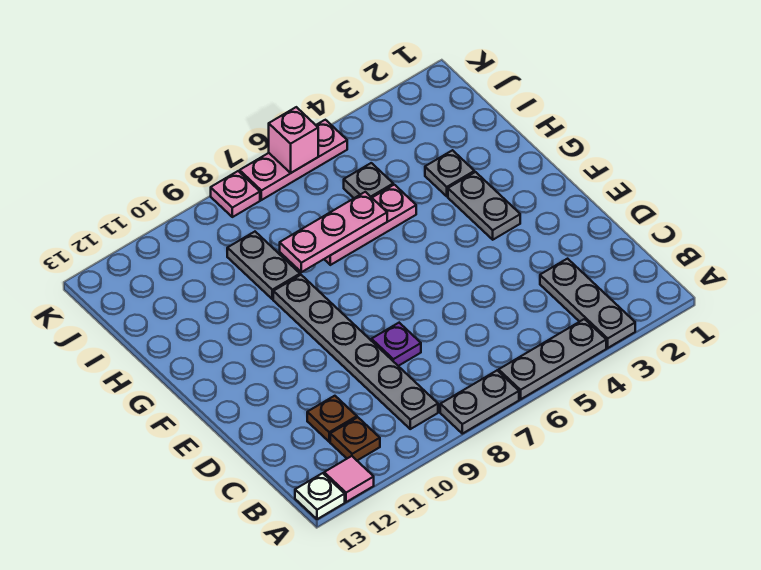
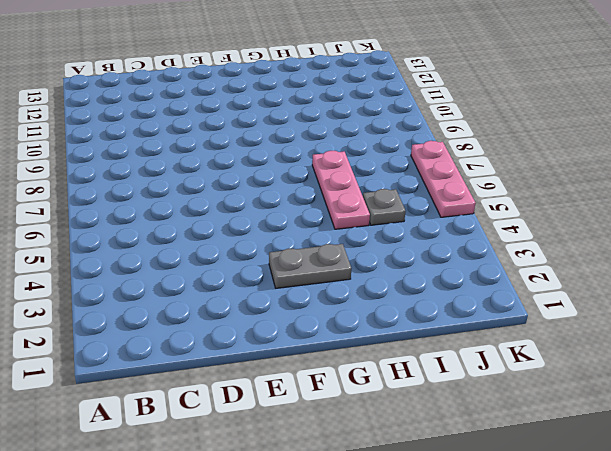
none -> grey 1x3 plate [540,259,635,348]
none -> grey 1x3 plate [499,319,606,399]
none -> grey 1x2 plate [440,371,519,434]

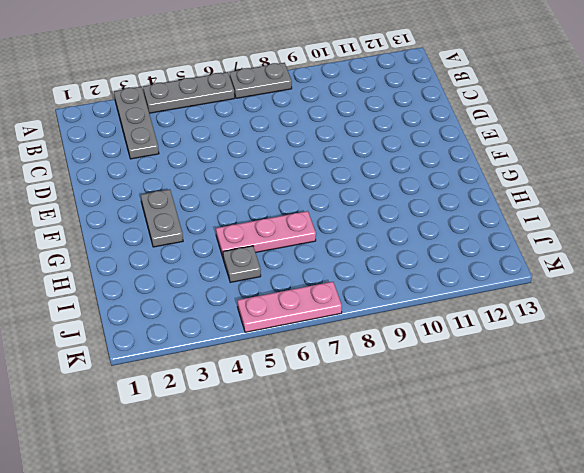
none -> pink 1x1 tile [324,456,374,502]
none -> white 1x1 plate [295,473,345,519]
none -> grey 1x6 plate [273,275,438,429]

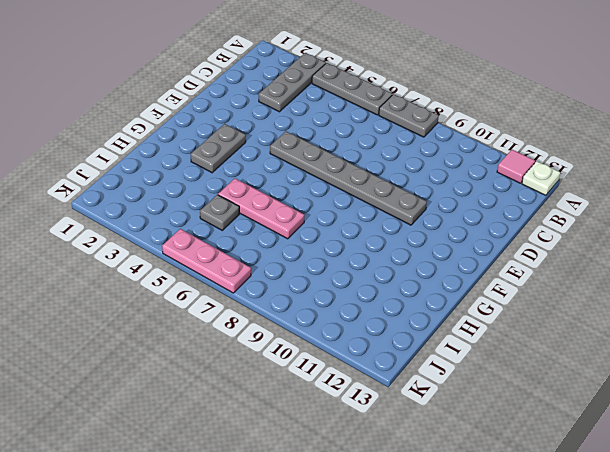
grey 1x6 plate [270,131,427,225] -> grey 1x6 plate turned to [273,275,438,429]
none -> brown 1x1 plate [330,417,380,460]
none -> brown 1x1 plate [307,396,357,442]
none -> purple 1x1 plate [371,323,421,366]

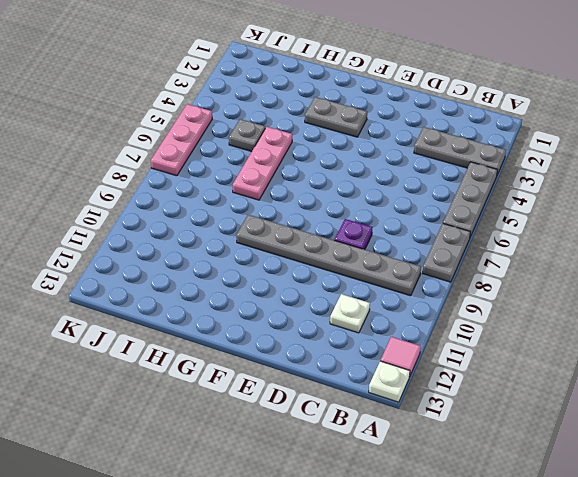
white 1x1 plate [330,294,370,333] -> brown 1x1 plate [307,396,357,442]
none -> brown 1x1 plate [330,417,380,460]
none -> grey 1x1 plate [425,150,474,196]
none -> grey 1x2 plate [227,232,300,299]

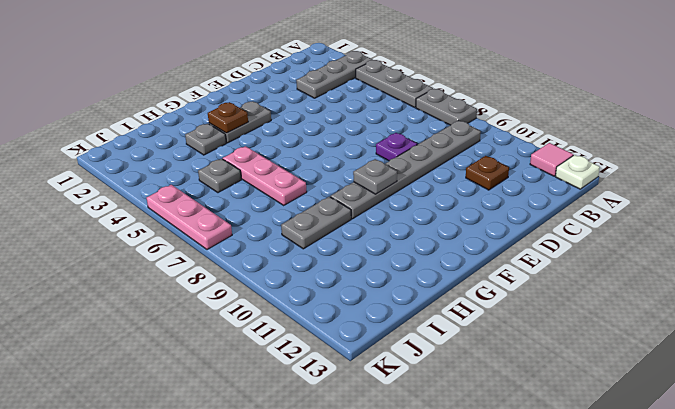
grey 1x1 plate [353,159,397,194] -> none
brown 1x1 plate [208,102,248,133] -> brown 1x1 plate moved to [330,417,380,460]
none -> pink 1x1 plate [211,171,260,217]
none -> pink 1x3 plate [280,192,387,272]
none -> pink 1x1 brick [269,107,318,173]

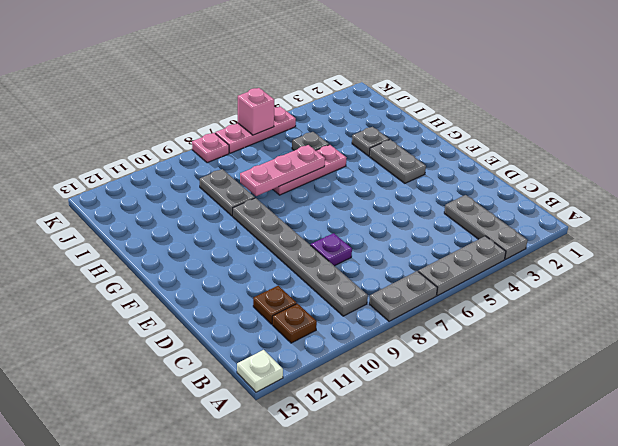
none -> pink 1x1 tile [324,456,374,502]

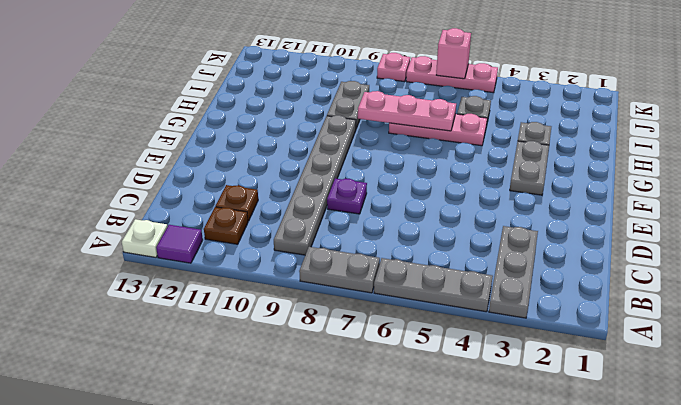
purple 1x1 tile [156,225,203,263] -> pink 1x1 tile [324,456,374,502]

